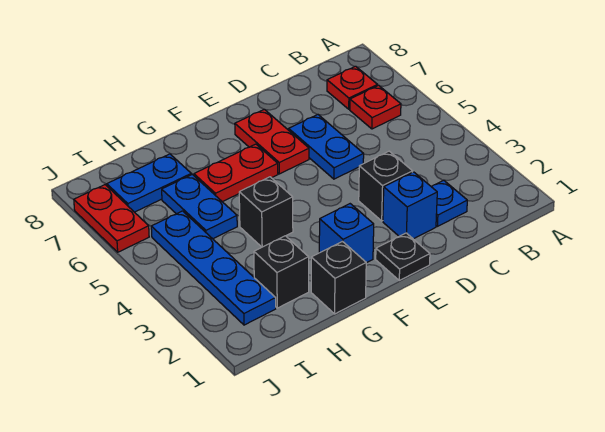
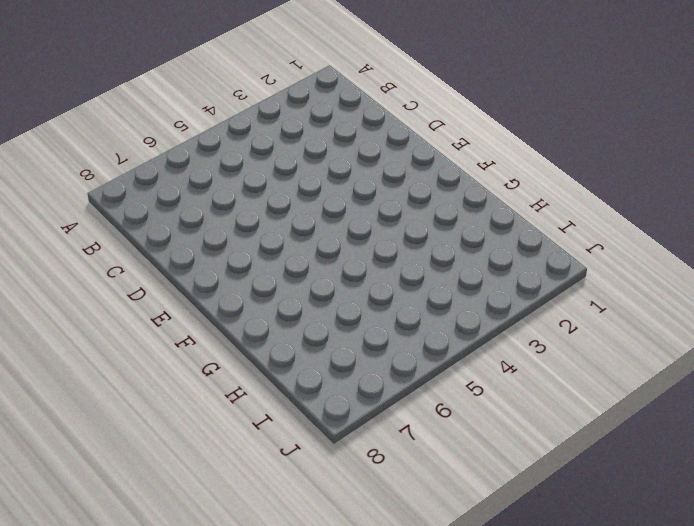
none -> red 1x1 plate [350,85,401,129]
none -> red 1x1 plate [327,66,378,109]
none -> blue 1x1 plate [432,180,467,226]

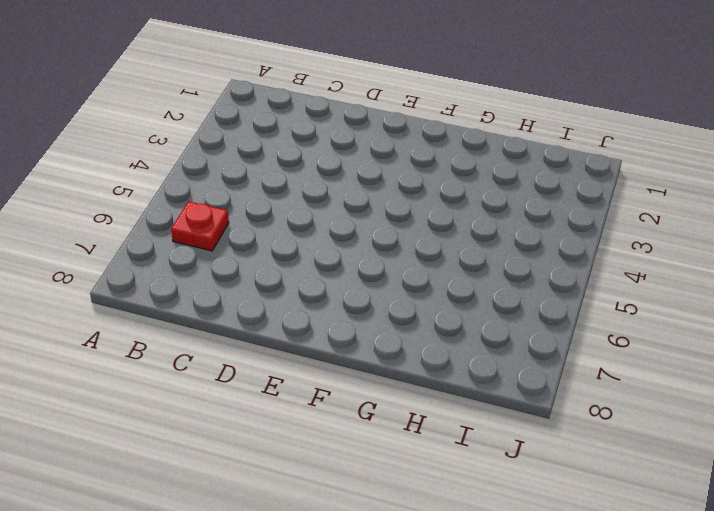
none -> red 1x1 plate [327,66,378,109]
none -> blue 1x1 plate [432,180,467,226]
none -> blue 1x1 brick [383,172,437,239]

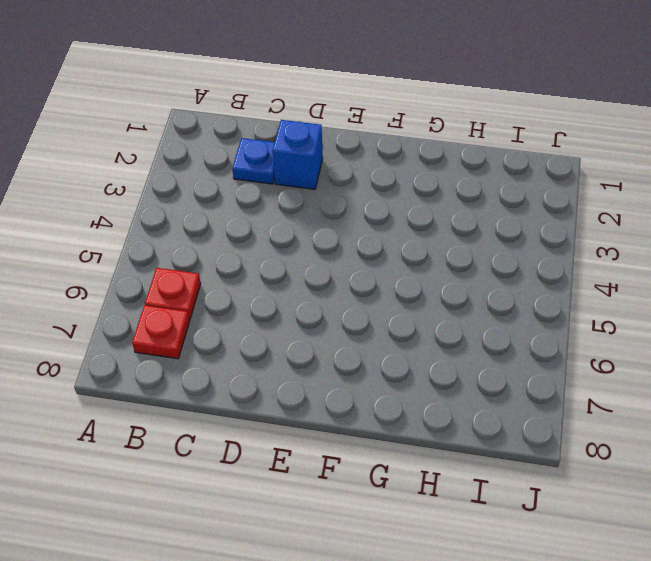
none -> black 1x1 brick [359,151,413,221]
none -> blue 1x2 plate [289,115,364,179]
none -> black 1x1 plate [376,233,430,280]

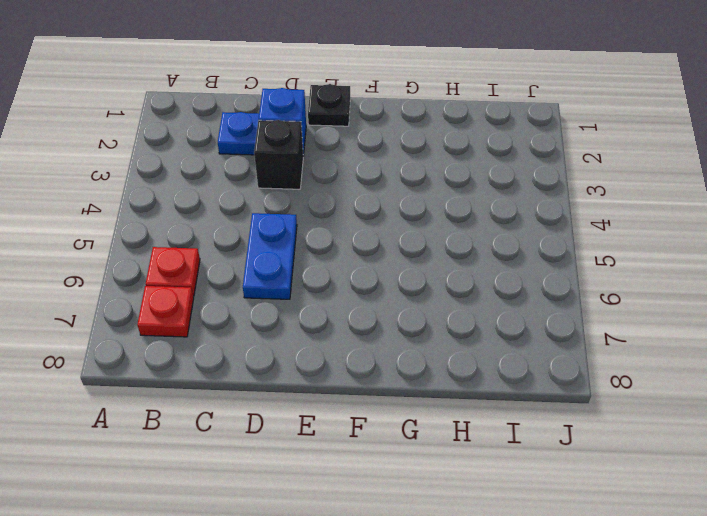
none -> red 1x2 plate [235,109,309,174]
none -> blue 1x1 brick [319,204,374,263]
none -> red 1x2 plate [194,144,278,202]

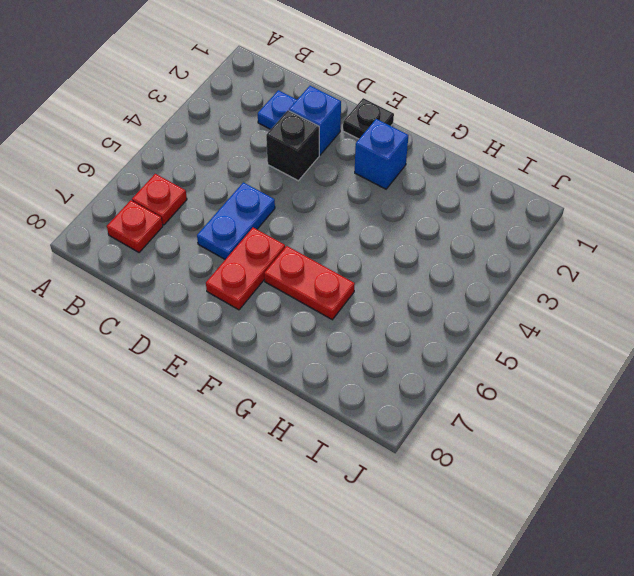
none -> black 1x1 brick [311,242,366,314]
none -> black 1x1 brick [239,177,293,247]
none -> black 1x1 brick [254,236,309,308]

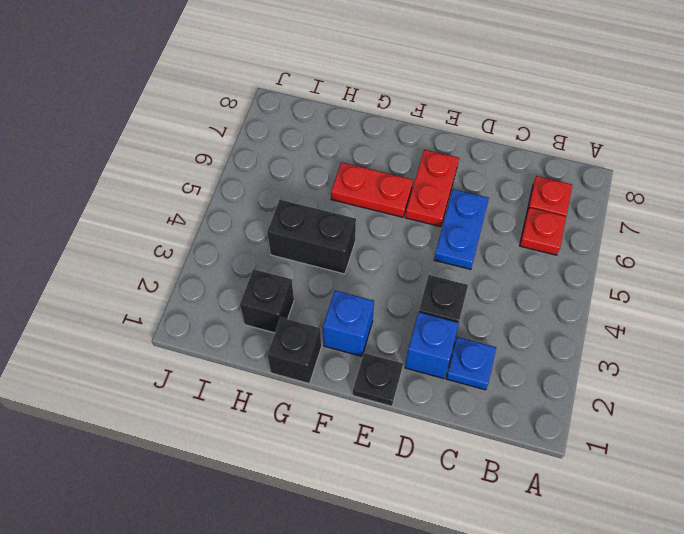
black 1x2 brick [267,200,356,274] -> black 1x1 brick [239,177,293,247]
none -> blue 1x2 plate [162,175,237,239]
none -> blue 1x2 plate [107,154,191,212]
none -> blue 1x4 plate [151,211,276,325]

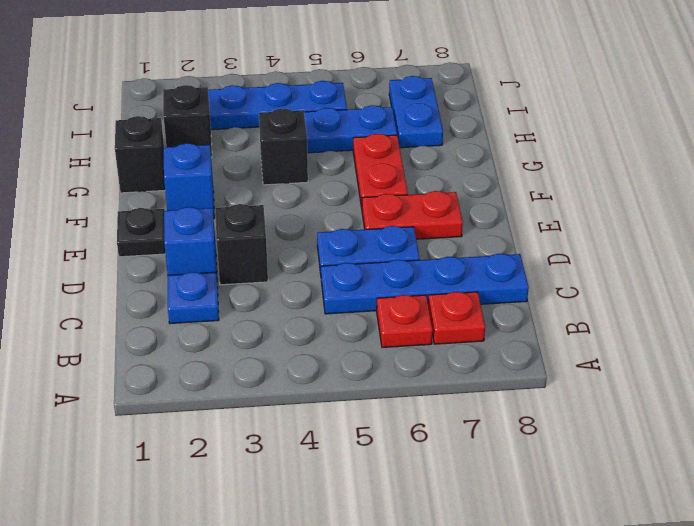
blue 1x4 plate [321,254,529,314] -> none
none -> red 1x2 plate [74,185,149,252]

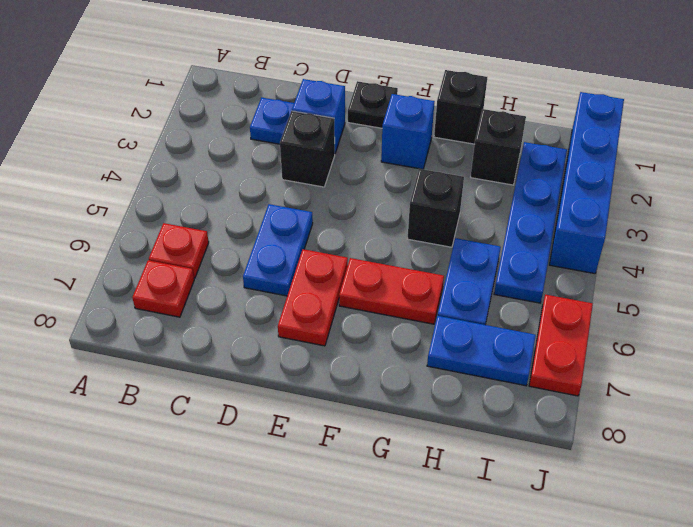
blue 1x4 brick [550,92,624,274] -> none

